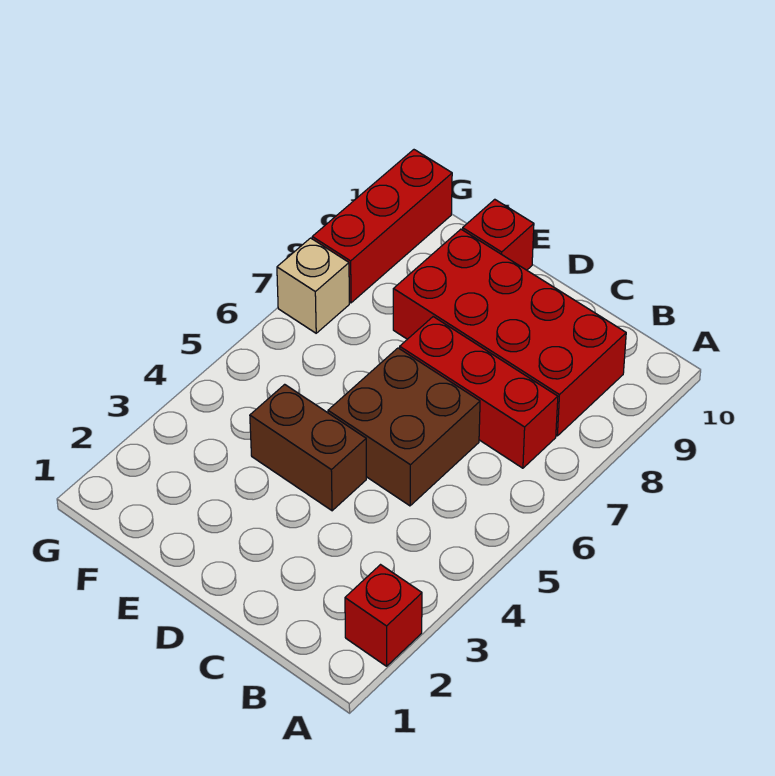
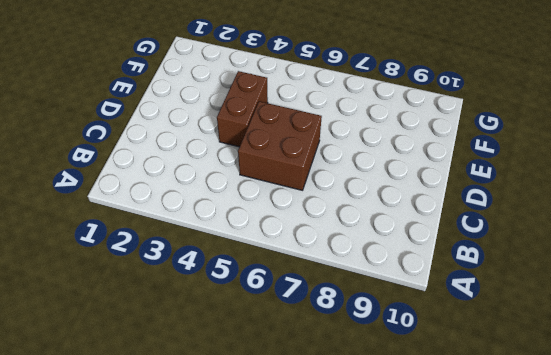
none -> red 1x1 brick [345,565,422,666]
none -> red 1x3 brick [400,317,558,468]

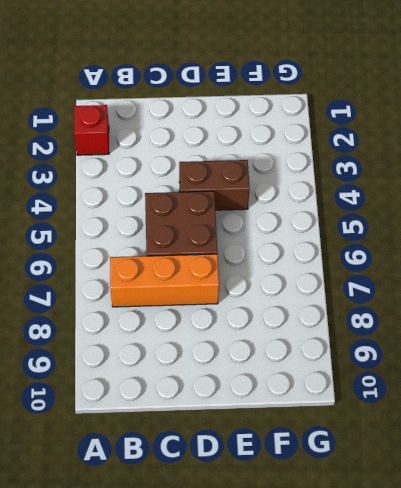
orange 1x3 brick [110,254,219,307] -> red 1x3 brick [400,317,558,468]
none -> red 2x4 brick [393,229,626,436]
none -> red 1x1 brick [463,199,534,270]

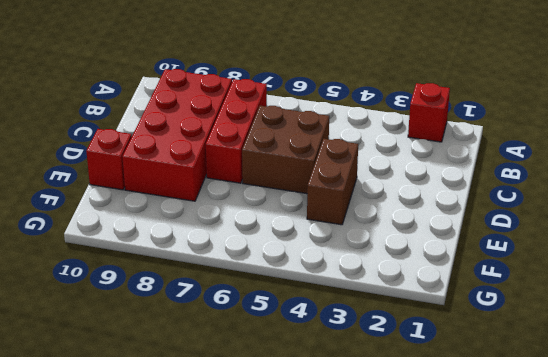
none -> tan 1x1 brick [277,238,349,333]
none -> red 1x3 brick [312,150,452,303]

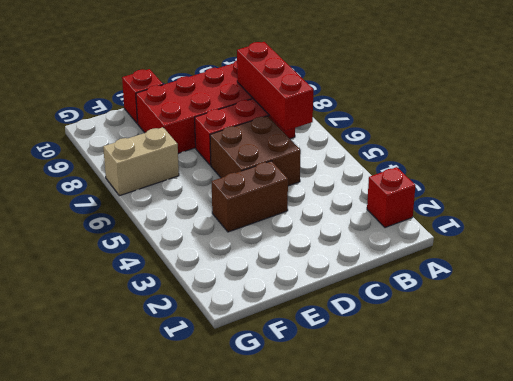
red 1x3 brick [237,42,313,131] -> red 1x3 brick moved to [312,150,452,303]
tan 1x2 brick [103,127,179,196] -> tan 1x1 brick [277,238,349,333]

